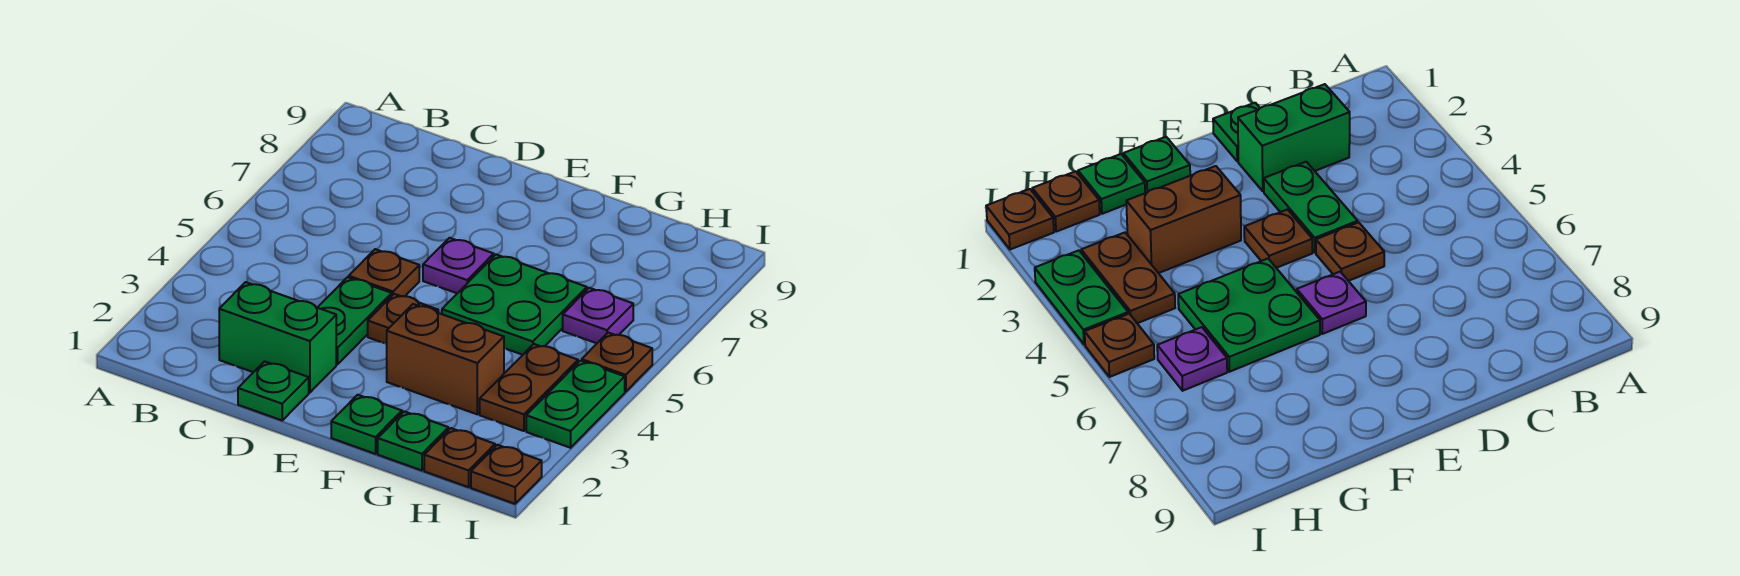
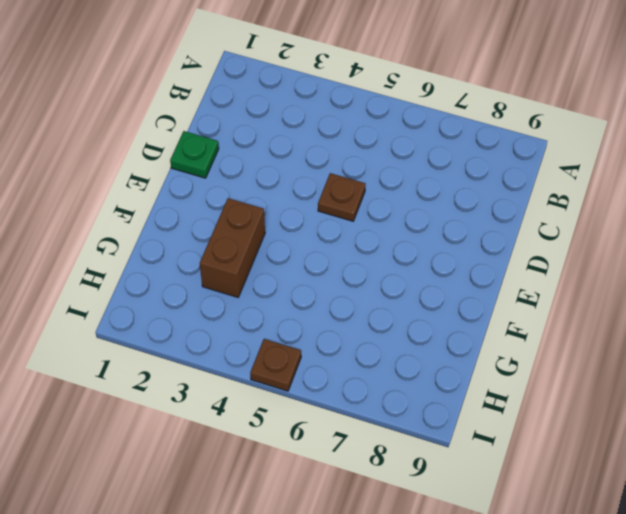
none -> green 1x2 brick [219,282,336,392]
none -> green 1x2 plate [317,277,392,364]
none -> brown 1x1 plate [368,294,438,344]

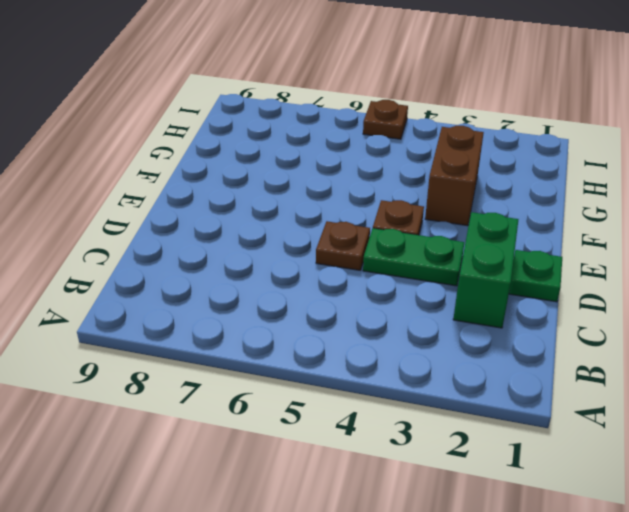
none -> purple 1x1 plate [423,238,494,293]
none -> green 1x1 plate [331,395,402,454]
none -> green 2x2 plate [442,255,587,355]

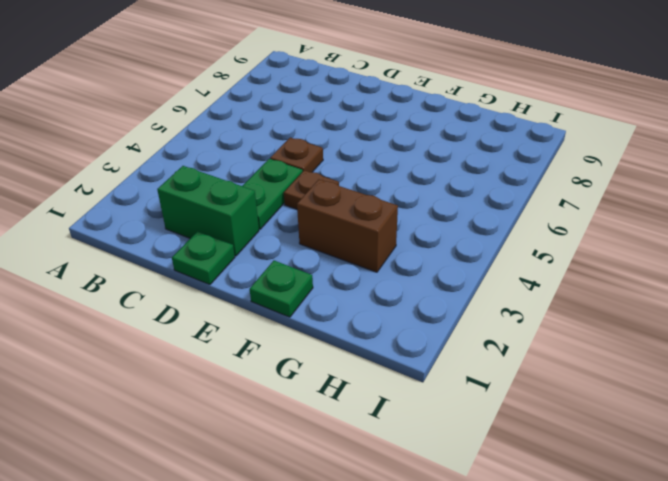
none -> purple 1x1 plate [423,238,494,293]
none -> green 2x2 plate [442,255,587,355]
none -> green 1x1 plate [378,411,448,470]

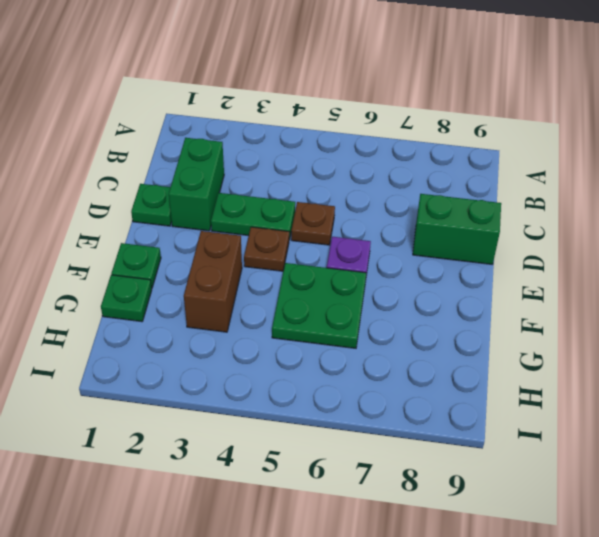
green 1x2 brick [413,194,501,264] -> none
none -> brown 1x1 plate [424,428,495,487]
none -> brown 1x2 plate [480,344,578,431]
none -> purple 1x1 plate [563,288,633,343]

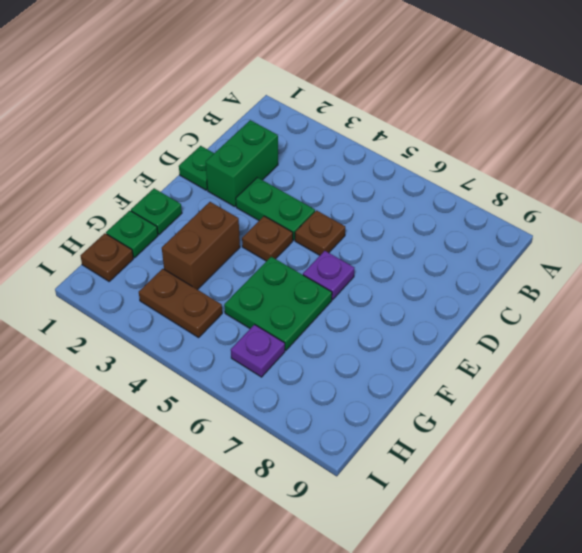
none -> brown 1x1 plate [471,445,542,504]
none -> green 1x2 plate [526,361,625,448]
none -> brown 1x1 plate [582,333,652,392]

